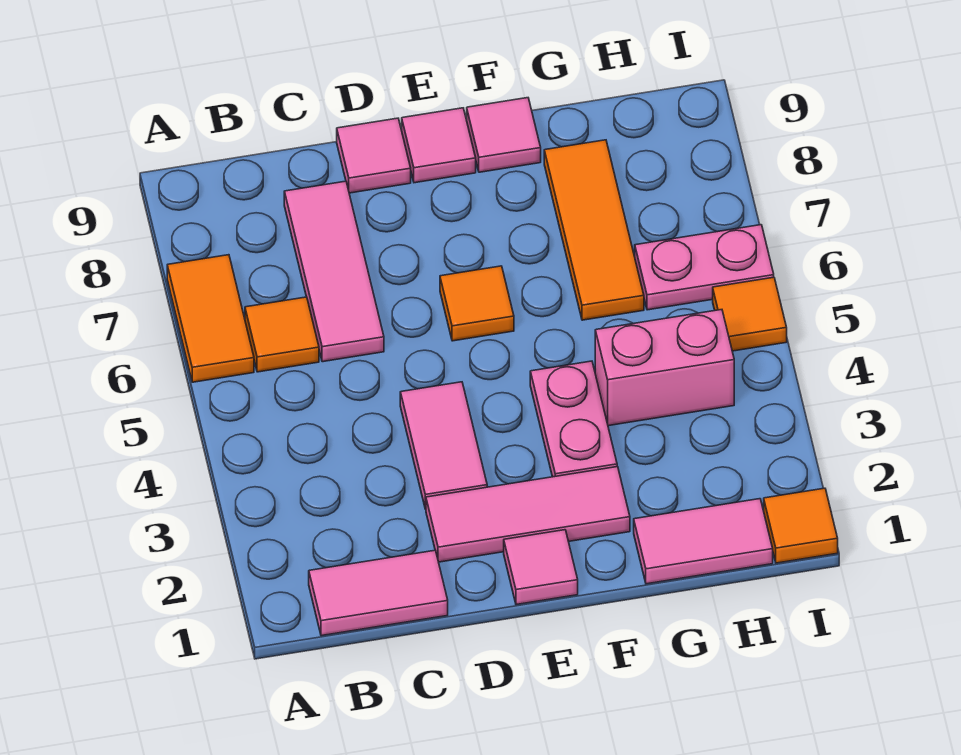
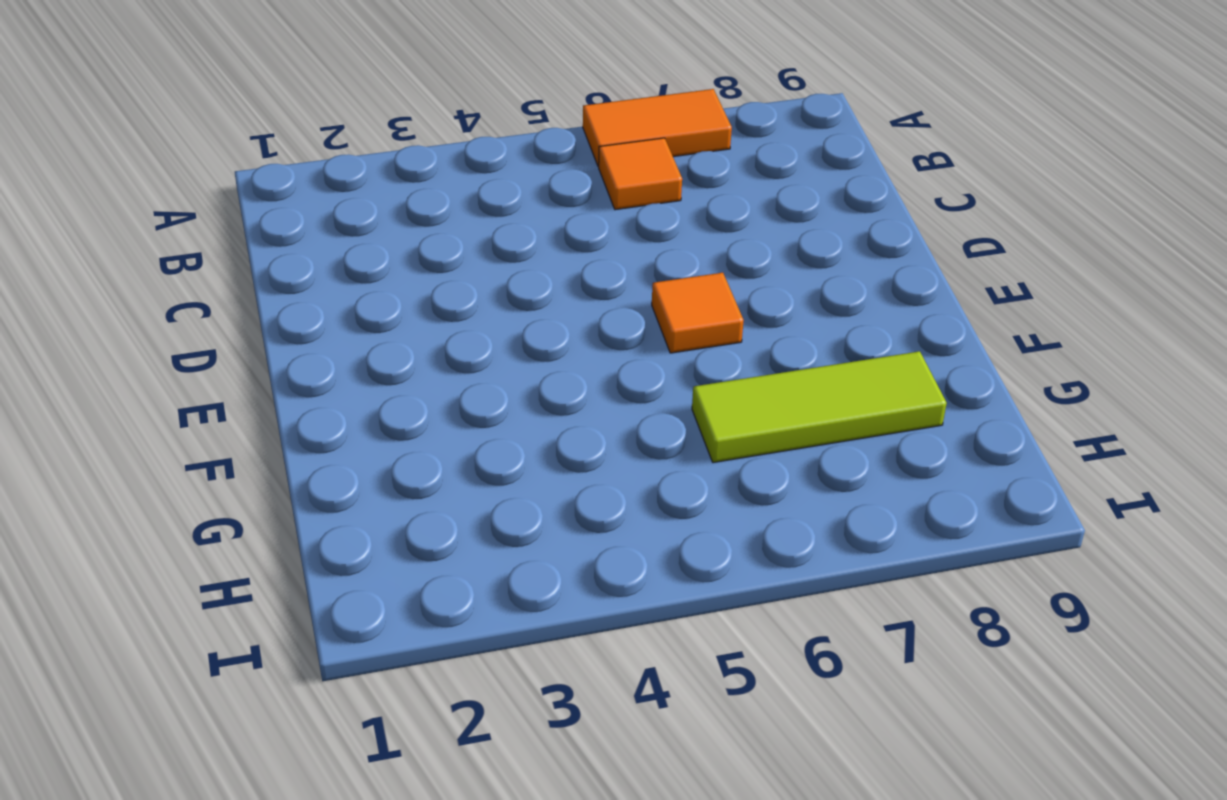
lime 1x3 tile [692,351,947,463] -> orange 1x3 tile [544,140,644,320]
none -> pink 1x2 tile [309,550,448,636]
none -> pink 1x3 tile [284,181,384,362]
none -> pink 1x3 tile [426,467,630,562]

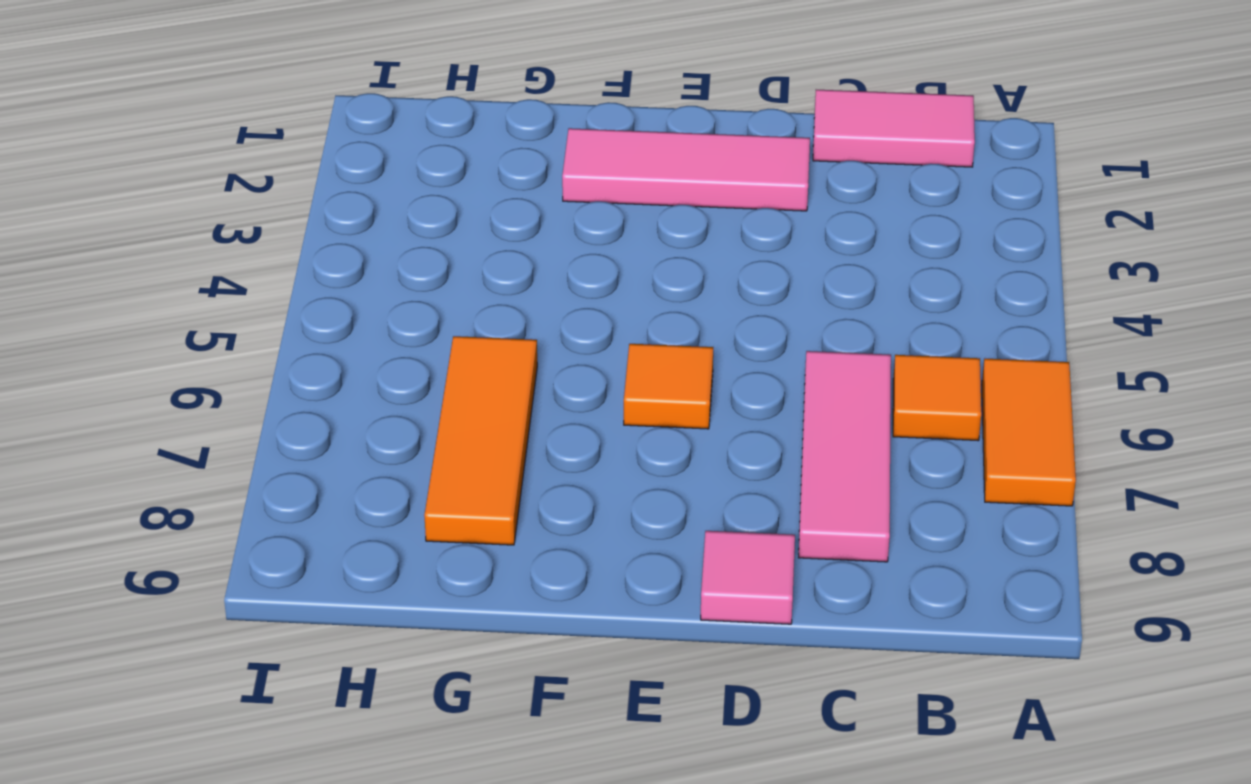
none -> pink 1x2 tile [400,382,487,509]
none -> pink 1x1 tile [504,530,578,605]
none -> pink 1x1 tile [402,108,476,183]

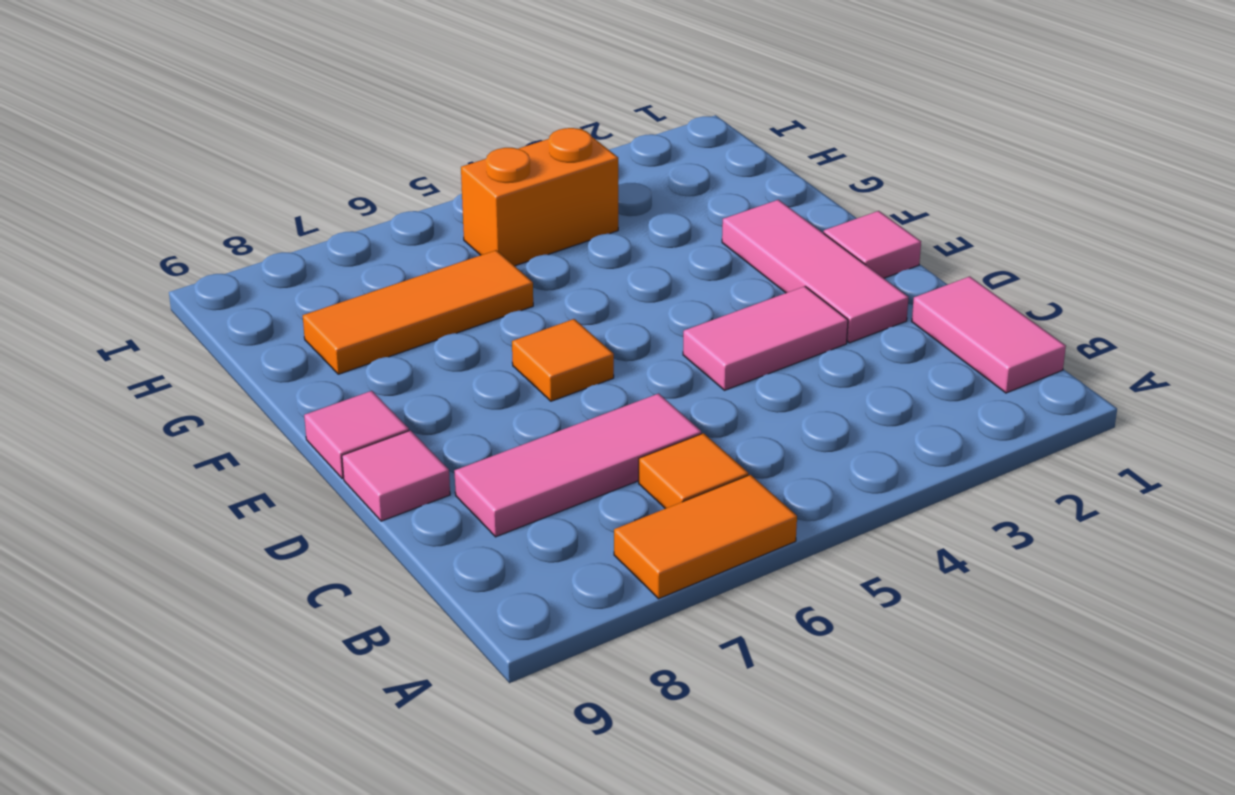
orange 1x2 brick [461,128,618,266] -> pink 1x2 brick [595,310,734,426]
none -> pink 1x2 plate [530,361,617,477]
none -> pink 1x1 tile [467,98,541,172]
none -> pink 1x2 tile [634,499,773,584]

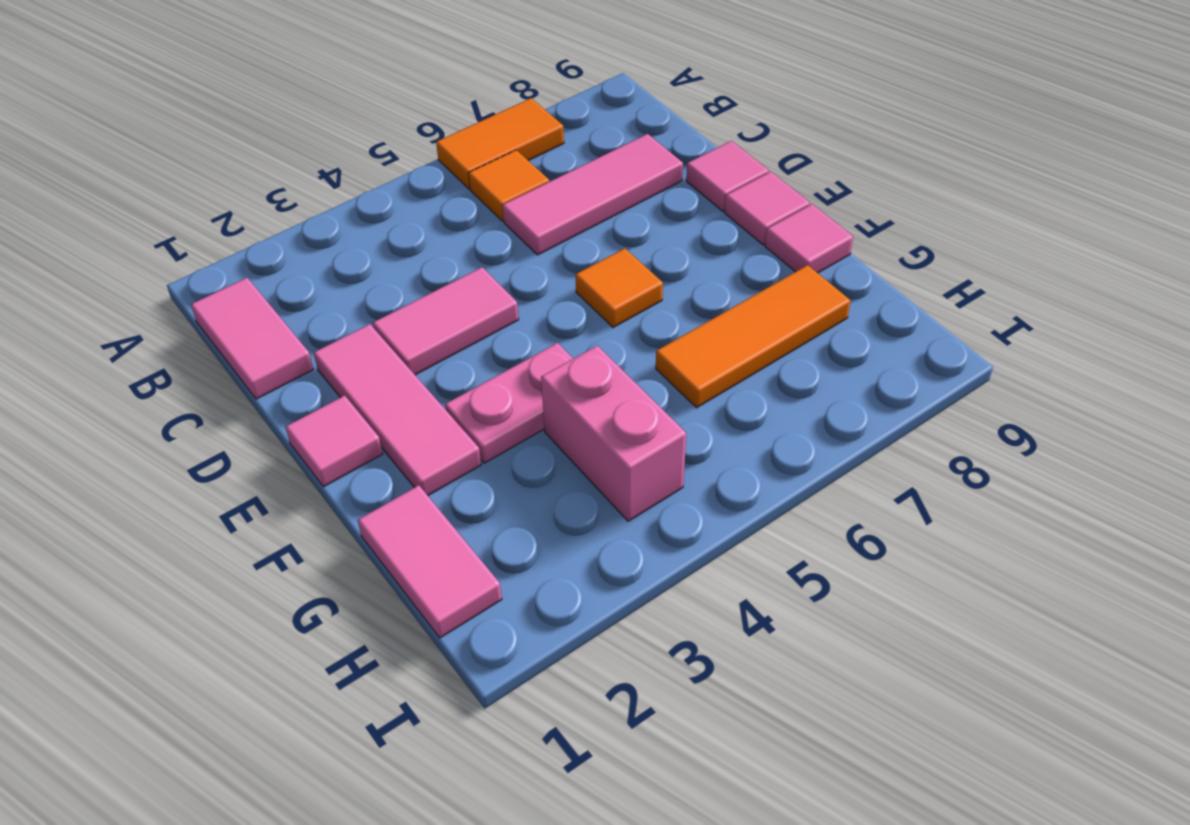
none -> pink 1x2 plate [635,225,774,310]
none -> orange 1x1 tile [764,488,838,563]
none -> orange 1x1 tile [713,277,787,351]

